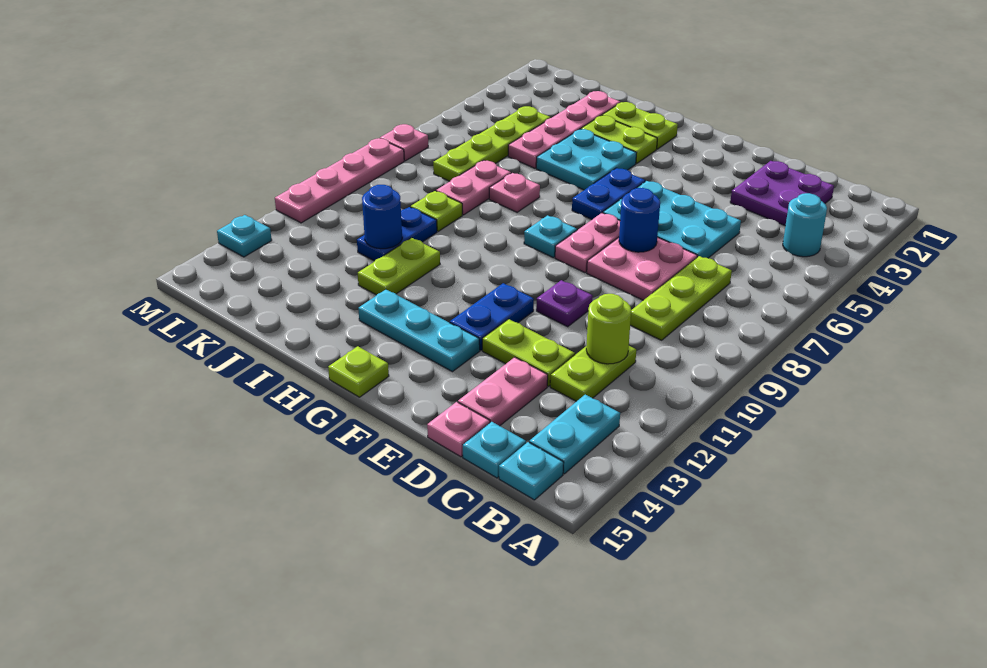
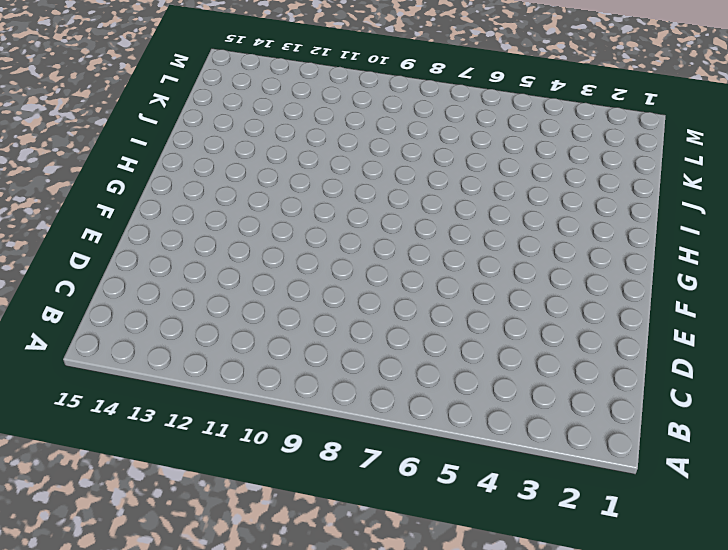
none -> cyan 1x1 round brick [783,193,827,257]
none -> cyan 1x2 plate [529,395,620,474]
none -> cyan 1x1 plate [499,442,564,500]
none -> purple 2x2 plate [730,161,834,226]

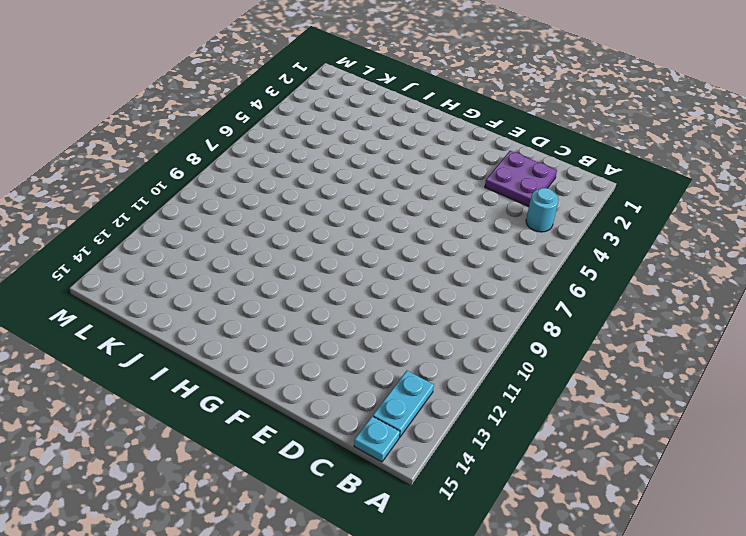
none -> lime 1x3 plate [630,256,732,340]
none -> lime 1x2 plate [550,346,636,401]
none -> cyan 1x1 plate [463,422,526,478]
none -> cyan 2x3 plate [603,181,741,258]

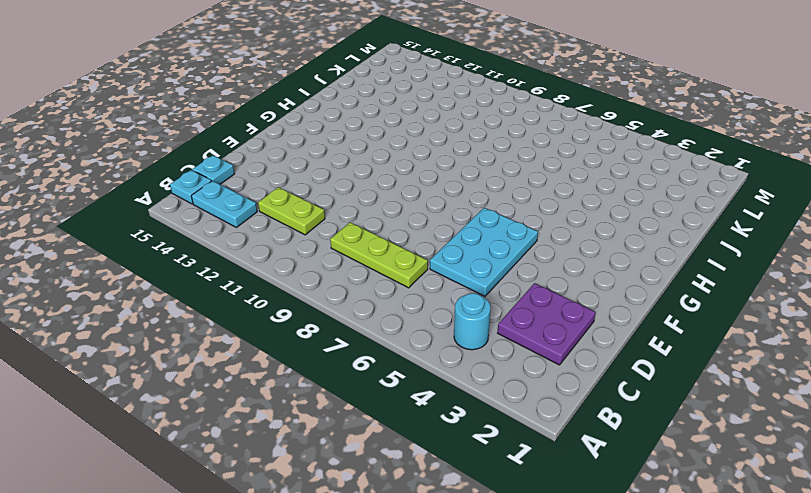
none -> pink 2x2 plate [587,237,698,300]
none -> lime 1x2 plate [482,319,575,386]
none -> pink 1x2 plate [458,357,548,426]
none -> pink 1x1 plate [427,402,490,457]

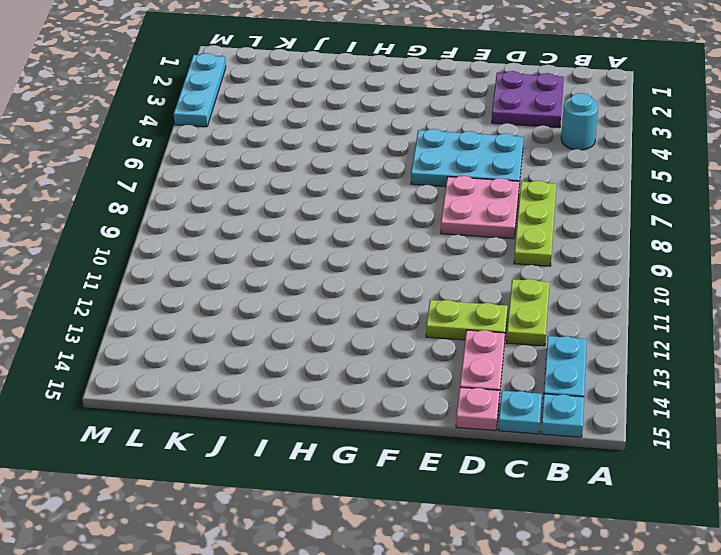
cyan 1x3 plate [174,53,226,127] -> cyan 1x3 plate turned to [358,290,480,372]
none -> purple 1x1 plate [536,280,593,327]
none -> pink 1x2 plate [555,213,620,273]
none -> blue 1x2 plate [450,283,534,350]
none -> blue 1x2 plate [572,168,645,219]

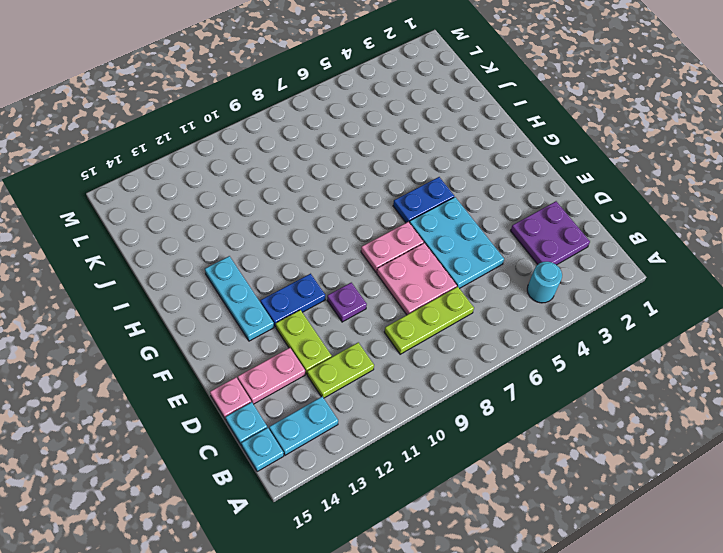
none -> cyan 1x1 plate [524,215,577,258]
none -> lime 1x1 plate [328,346,389,397]
none -> lime 1x2 plate [602,102,678,149]
none -> lime 1x2 plate [581,116,657,164]

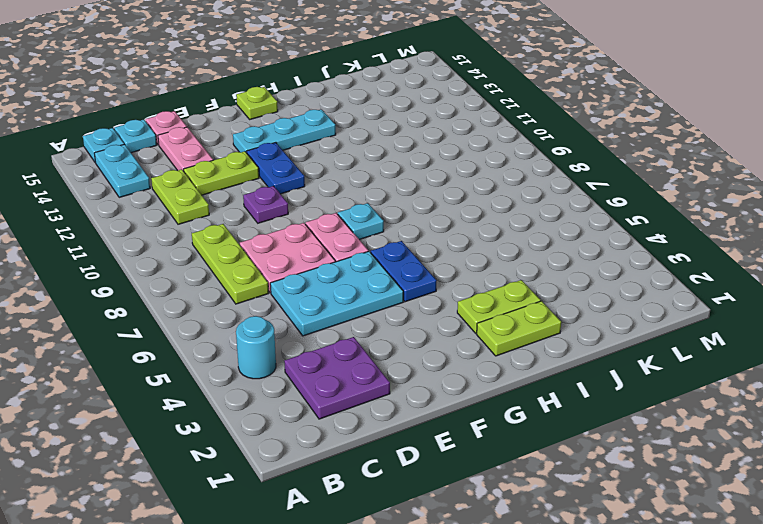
none -> cyan 2x2 plate [536,129,636,190]
none -> pink 1x1 plate [489,173,540,212]
none -> lime 1x2 plate [358,238,440,295]
none -> pink 1x4 plate [508,91,620,168]

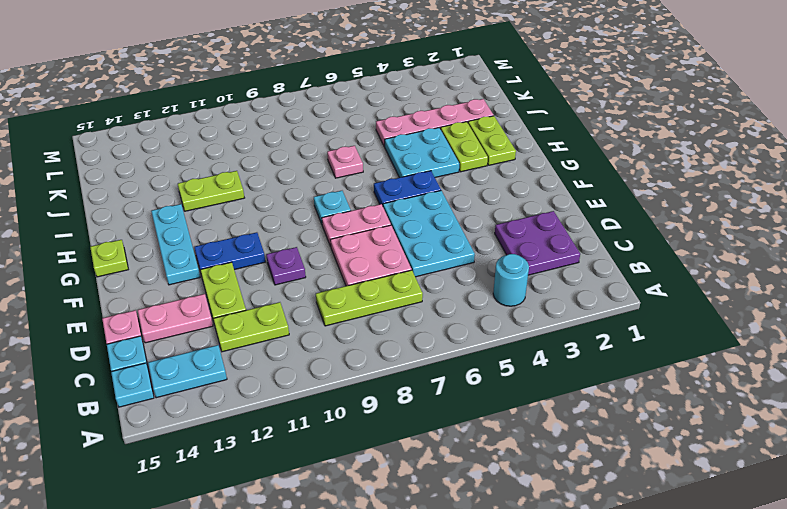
none -> pink 1x2 plate [436,160,511,215]
none -> lime 1x1 plate [411,191,462,231]
none -> blue 1x2 plate [357,207,437,261]
none -> lime 1x4 plate [433,106,551,181]

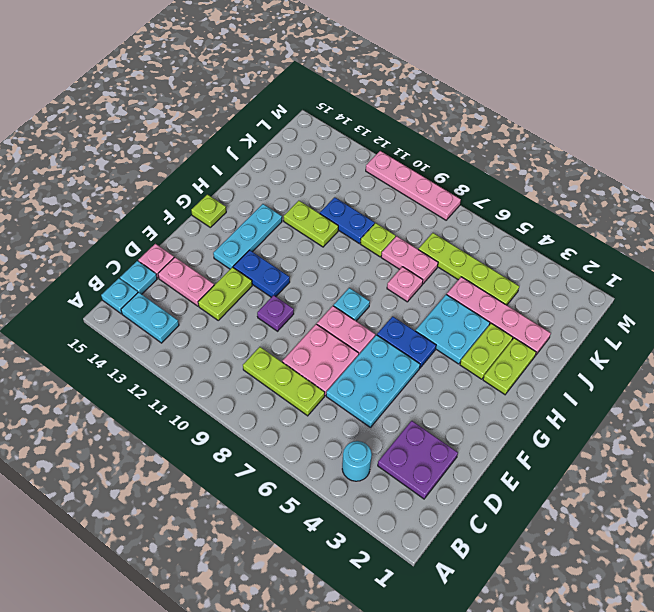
none -> lime 1x2 plate [550,346,636,401]
none -> pink 1x1 plate [380,124,428,161]
none -> cyan 1x1 plate [217,215,272,257]
none -> lime 1x1 round brick [586,294,631,364]

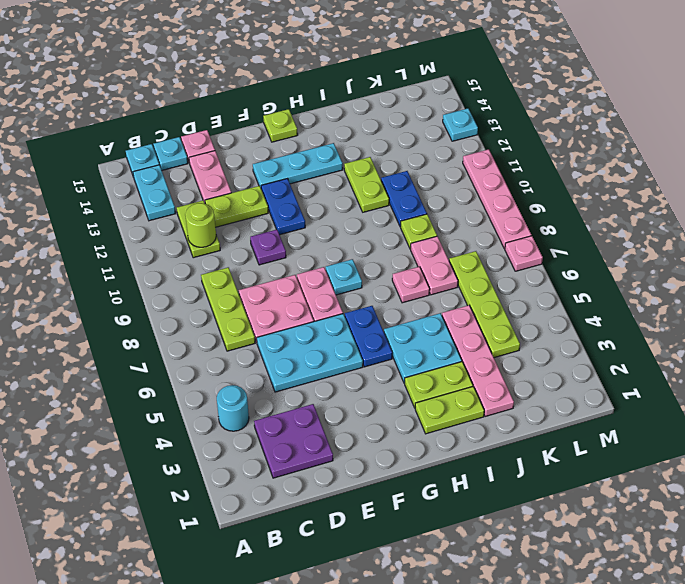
none -> blue 1x1 round brick [619,188,660,252]
none -> blue 1x1 round brick [362,185,402,249]

